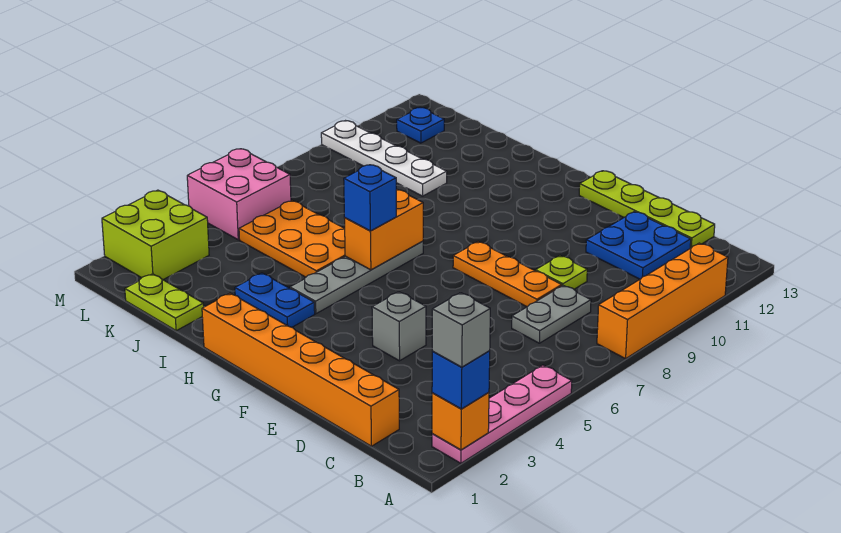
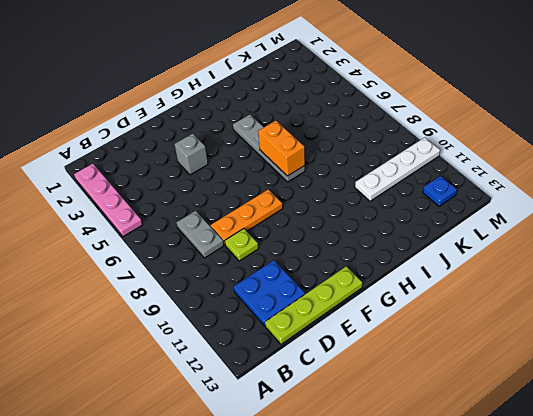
none -> orange 1x4 brick [597,243,728,359]
none -> orange 1x6 brick [202,293,399,446]
none -> blue 1x2 plate [235,273,315,327]

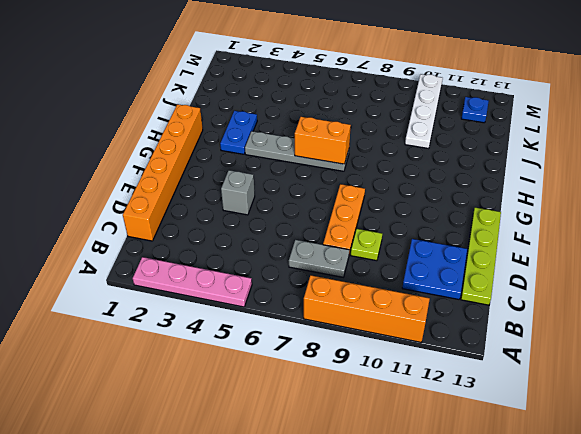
none -> orange 2x3 plate [239,201,345,277]
none -> lime 1x2 plate [125,274,204,331]
none -> lime 2x2 brick [102,190,209,280]

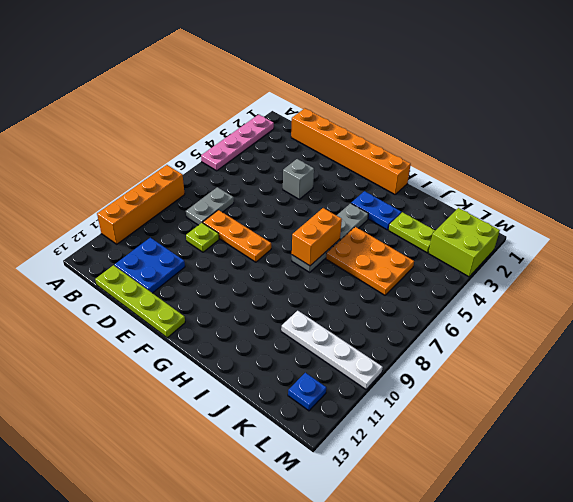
lime 1x2 plate [389,212,435,253] -> lime 1x2 plate moved to [125,274,204,331]
none -> pink 2x2 brick [187,149,291,240]
none -> orange 1x1 brick [432,393,489,450]
none -> blue 1x1 brick [432,351,490,409]

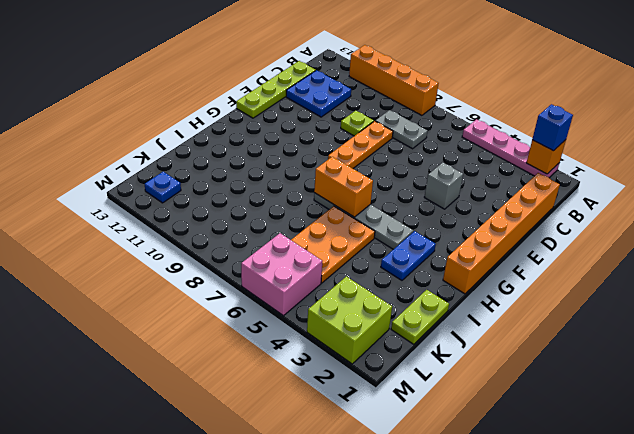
none -> white 1x4 plate [321,121,447,196]
none -> blue 1x1 brick [344,165,396,231]
none -> grey 1x1 brick [432,293,490,367]

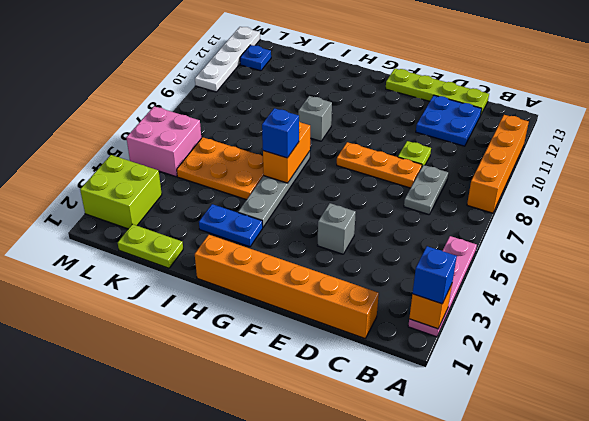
grey 1x1 brick [298,96,332,141] -> grey 1x1 brick moved to [432,293,490,367]
white 1x4 plate [195,27,260,92] -> white 1x4 plate turned to [321,121,447,196]

